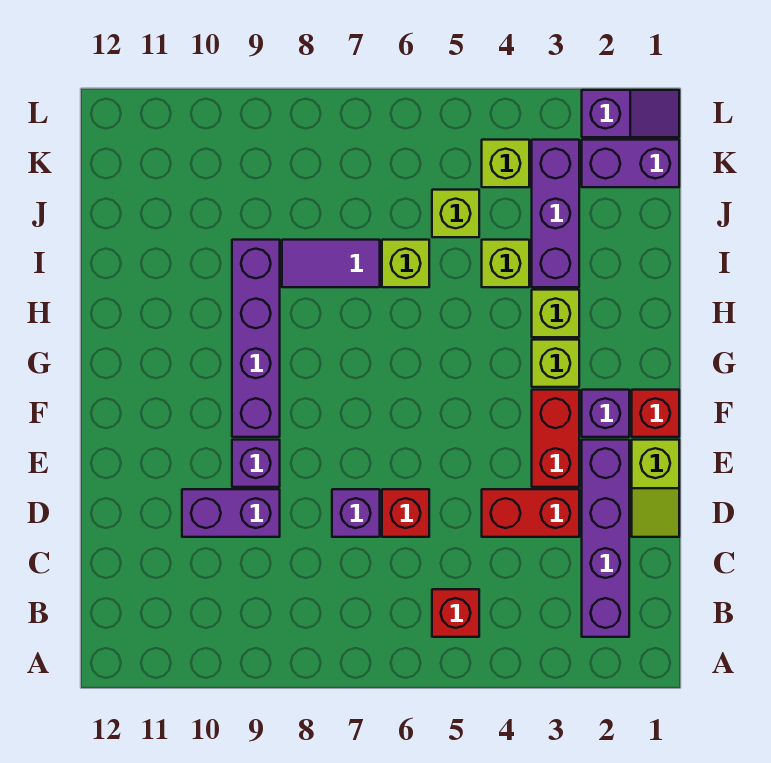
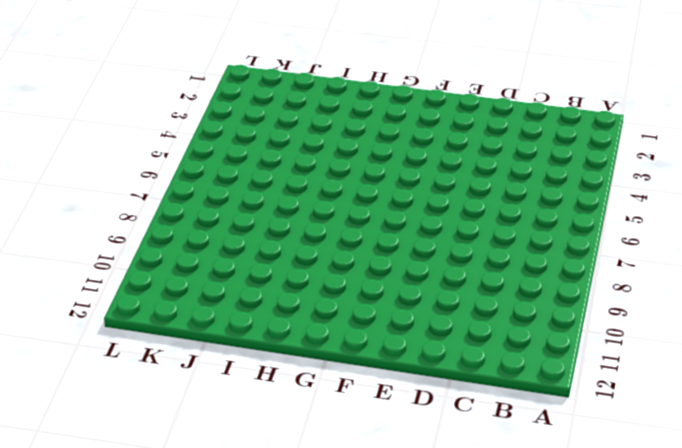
none -> purple 1x4 brick [582,440,629,637]
none -> red 1x1 brick [432,589,479,637]
none -> lime 1x2 slope [632,440,679,537]

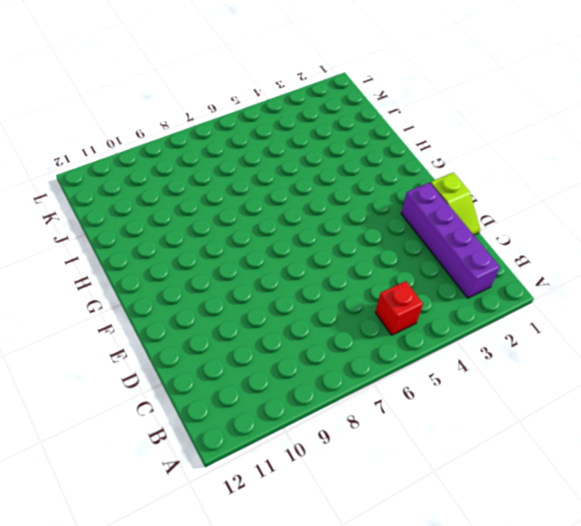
none -> red 1x2 brick [482,489,579,537]
none -> red 1x1 brick [382,489,429,537]
none -> purple 1x1 brick [332,489,380,537]

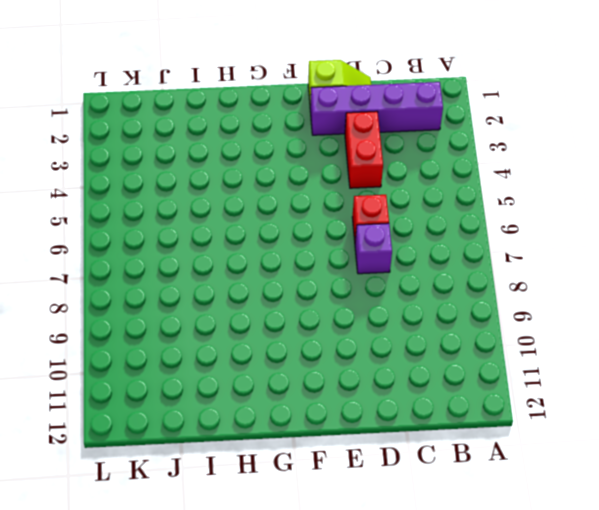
none -> red 1x1 brick [432,589,479,637]
none -> purple 1x2 brick [182,489,280,537]
none -> red 1x2 brick [532,390,579,487]

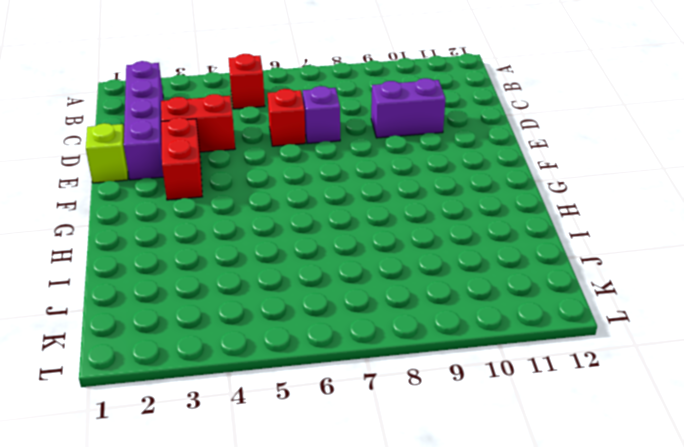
none -> purple 1x1 brick [232,440,280,487]
none -> red 1x1 brick [632,390,679,437]
none -> purple 1x1 brick [582,390,629,437]

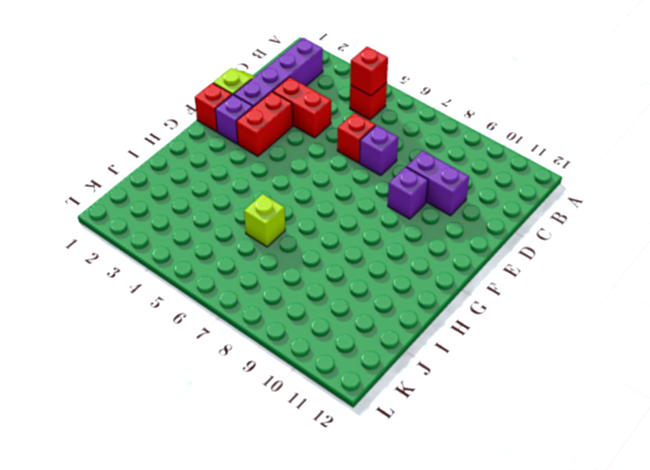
red 1x1 brick [350,47,388,96] -> none
none -> purple 1x4 brick [232,240,280,437]
none -> lime 1x1 brick [532,340,579,387]
none -> lime 1x1 brick [532,290,579,337]

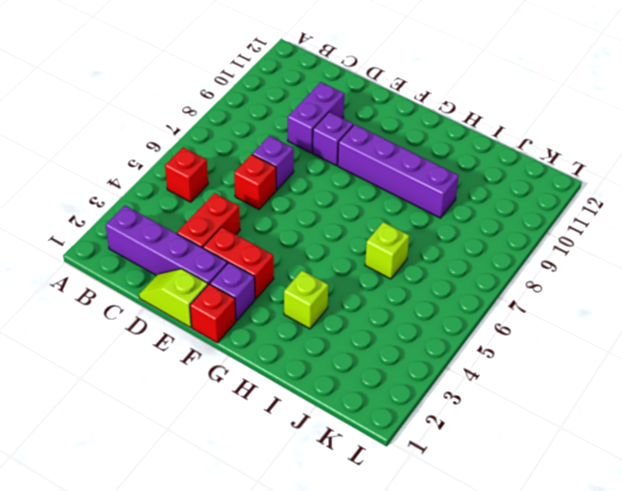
none -> lime 1x1 brick [532,340,579,387]
none -> purple 1x3 brick [532,140,579,287]
none -> lime 1x1 brick [482,240,529,287]

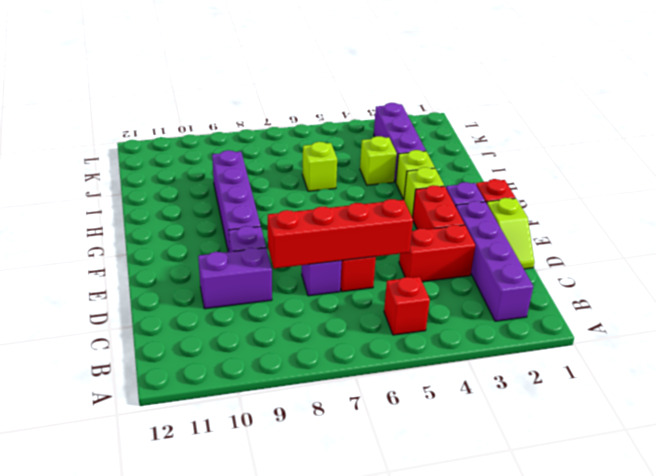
red 1x4 brick [268,199,413,268] -> none
none -> purple 1x2 tile [282,240,380,287]
none -> lime 1x1 brick [432,190,479,237]
none -> purple 1x2 brick [582,140,679,187]

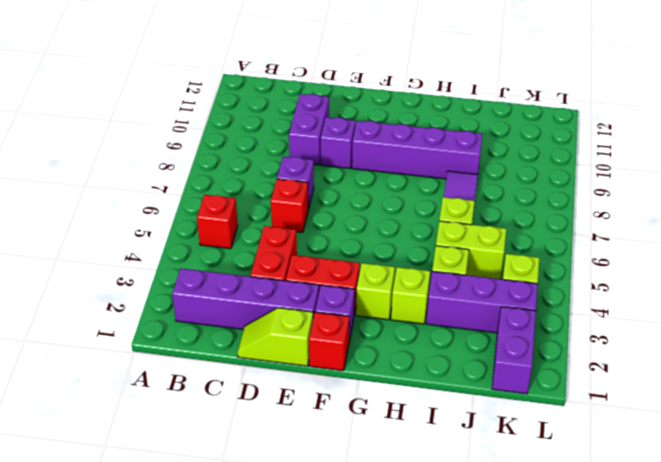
lime 1x2 brick [436,221,506,279] -> lime 1x1 brick [432,190,479,237]
none -> purple 1x2 slope [582,90,679,137]

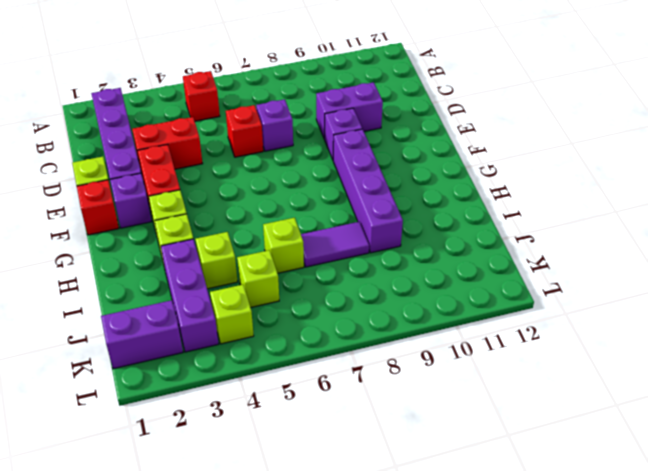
none -> purple 1x2 slope [582,90,679,137]

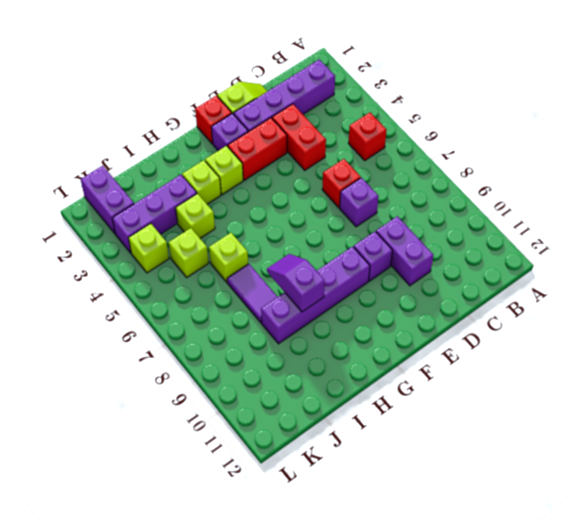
purple 1x2 slope [267,254,325,312] -> purple 1x2 slope moved to [582,90,679,137]

